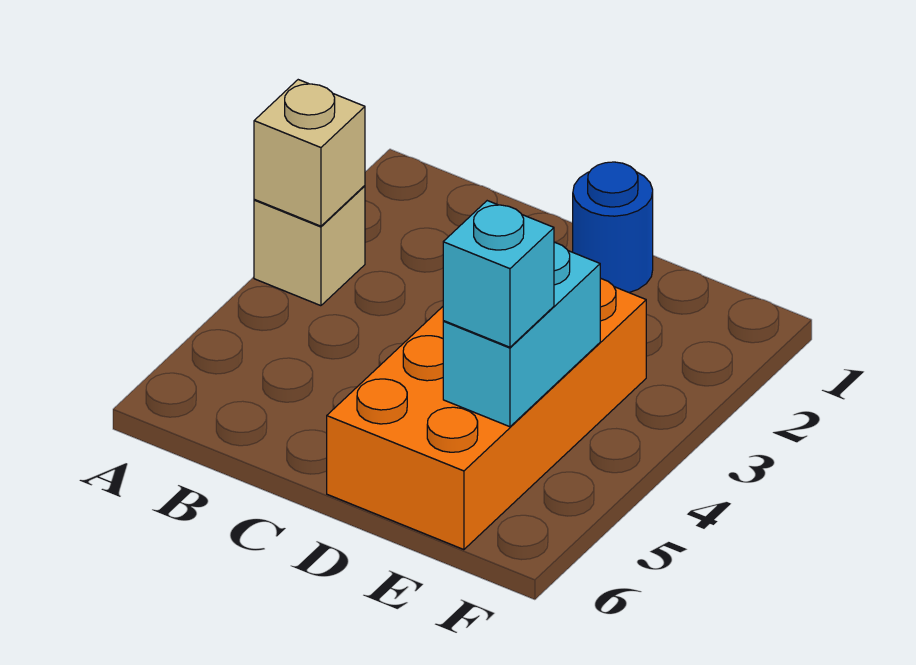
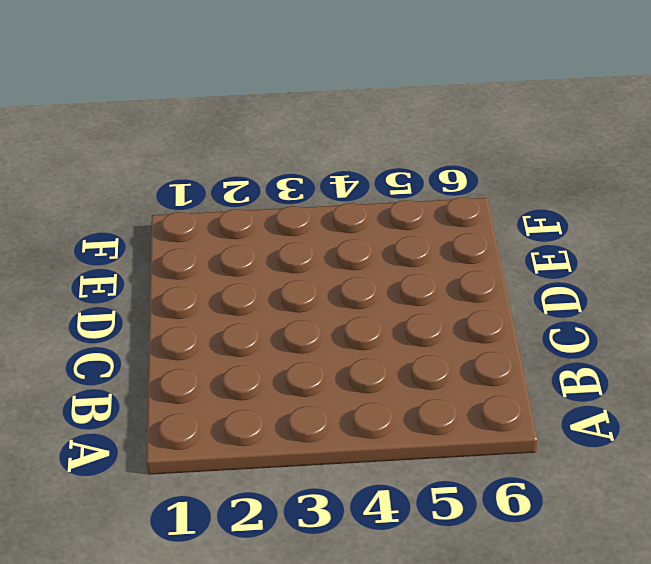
none -> tan 1x1 brick [254,186,365,306]
none -> blue 1x1 round brick [573,162,653,292]

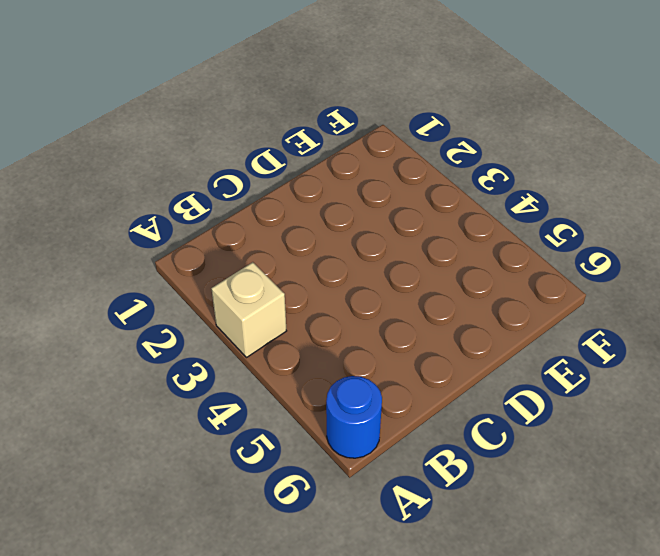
blue 1x1 round brick [326,376,382,458] -> blue 1x1 round brick moved to [573,162,653,292]
none -> orange 2x4 brick [327,278,646,550]
none -> tan 1x1 brick [254,80,365,226]

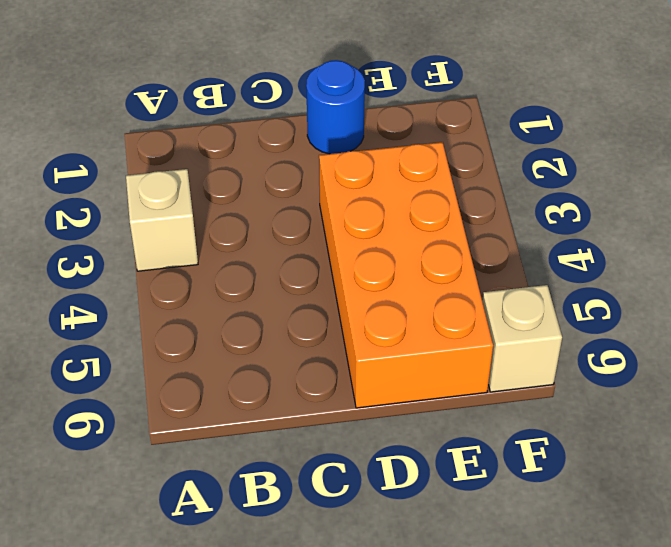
tan 1x1 brick [482,285,562,392] -> tan 1x1 brick moved to [254,80,365,226]
none -> cyan 1x2 brick [443,242,600,427]
none -> cyan 1x1 brick [443,201,554,347]

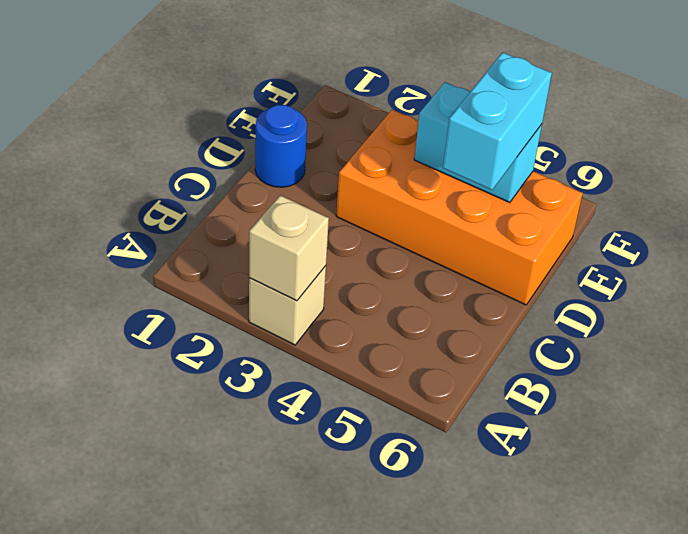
cyan 1x2 brick [443,52,552,190] -> cyan 1x1 brick [443,201,554,347]

